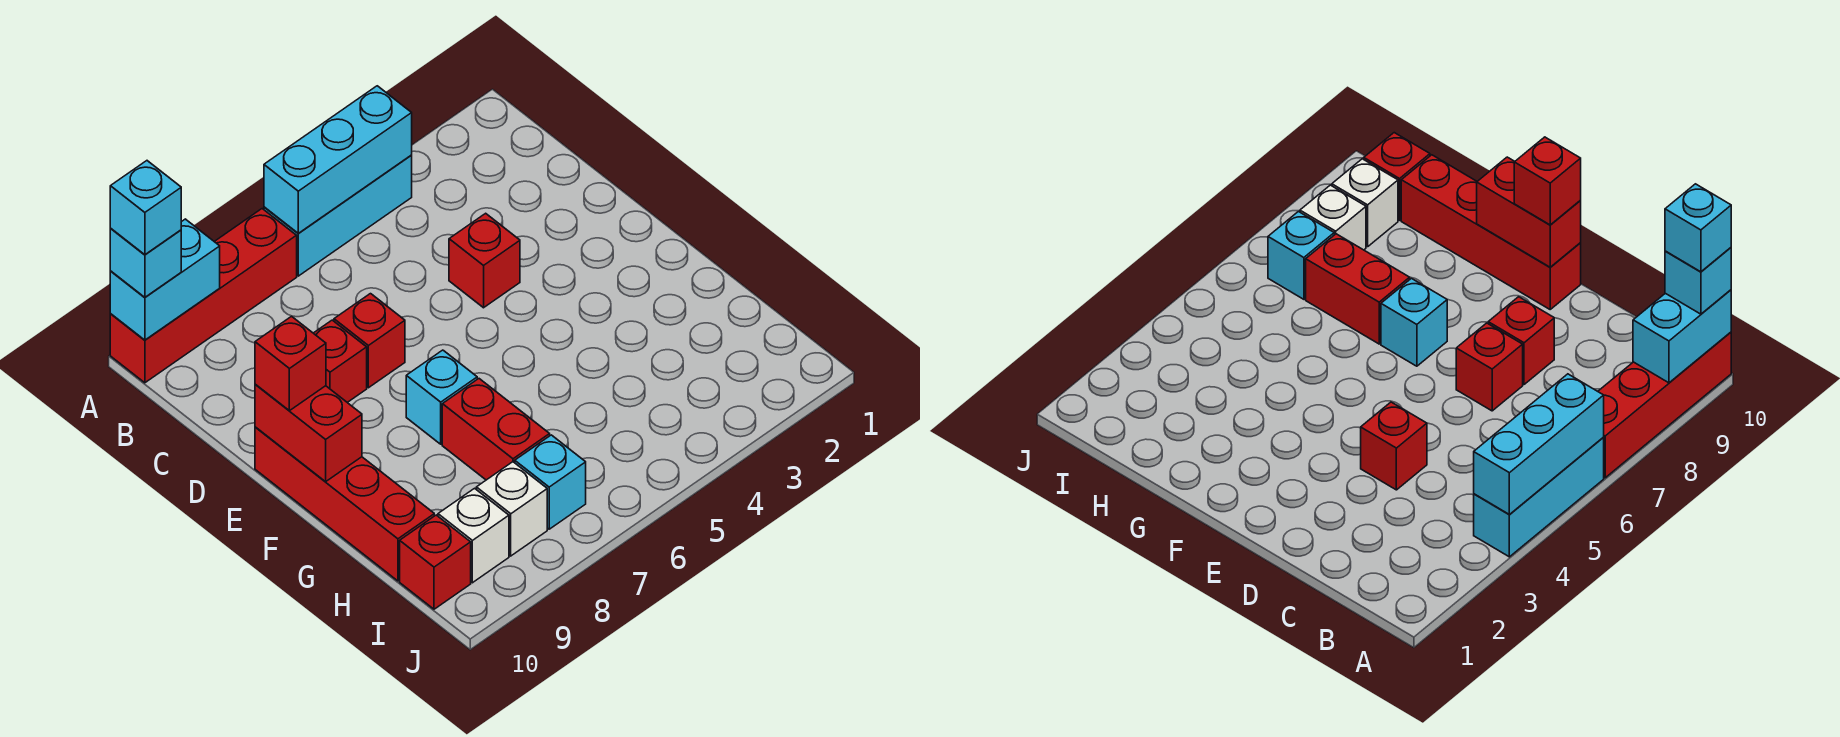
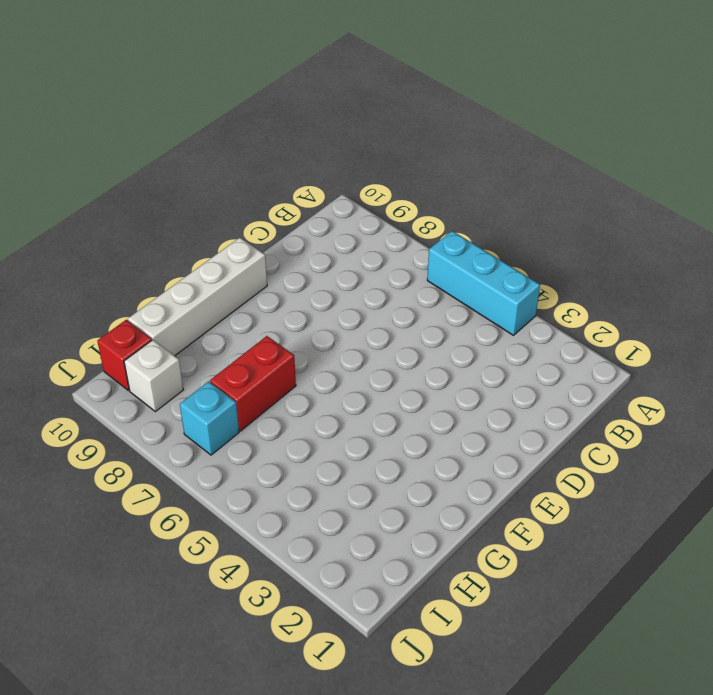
white 1x4 brick [128,238,267,356] -> red 1x4 brick [255,427,434,581]
none -> red 1x4 brick [110,209,297,383]
none -> red 1x1 brick [449,213,520,308]
none -> red 1x1 brick [334,294,405,388]

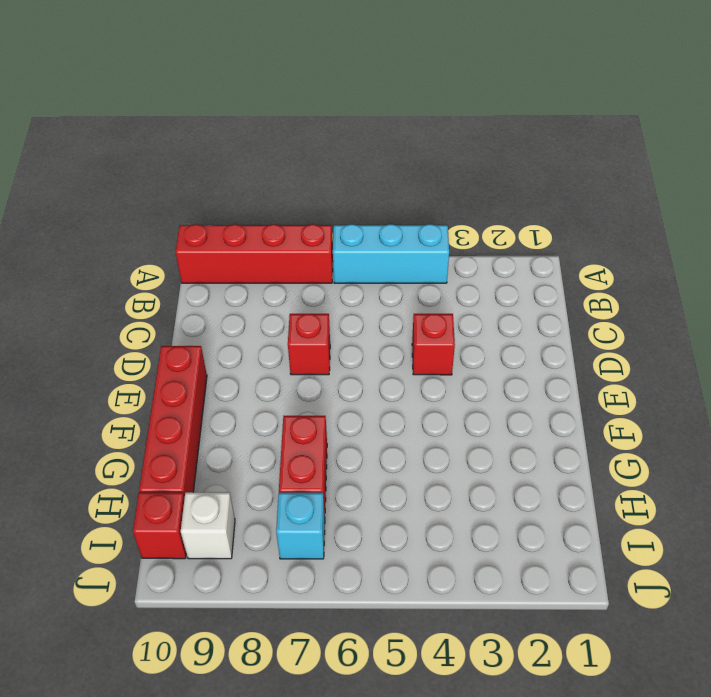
none -> red 1x1 brick [314,320,367,402]
none -> cyan 1x1 brick [406,350,477,444]
none -> white 1x1 brick [476,462,547,556]

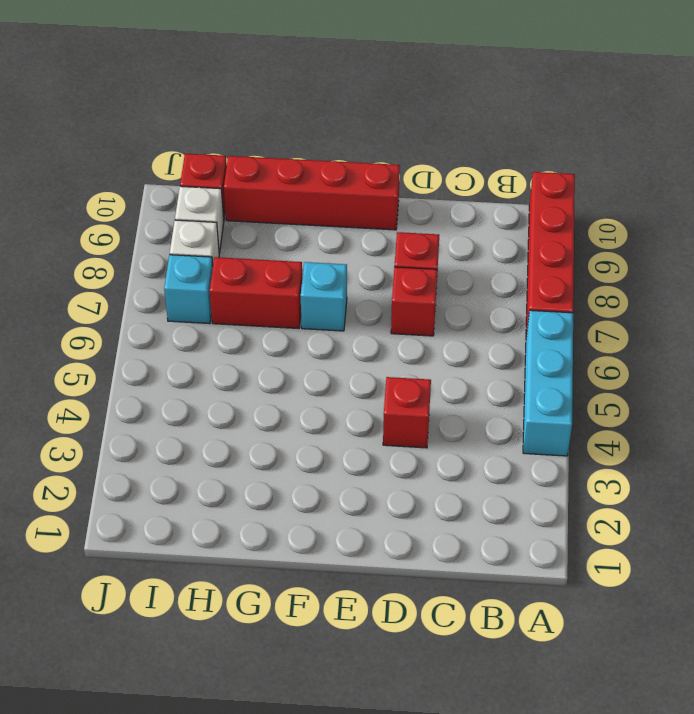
none -> cyan 1x3 brick [264,86,412,233]
none -> cyan 1x2 brick [110,219,220,340]
none -> red 1x2 brick [255,385,362,482]

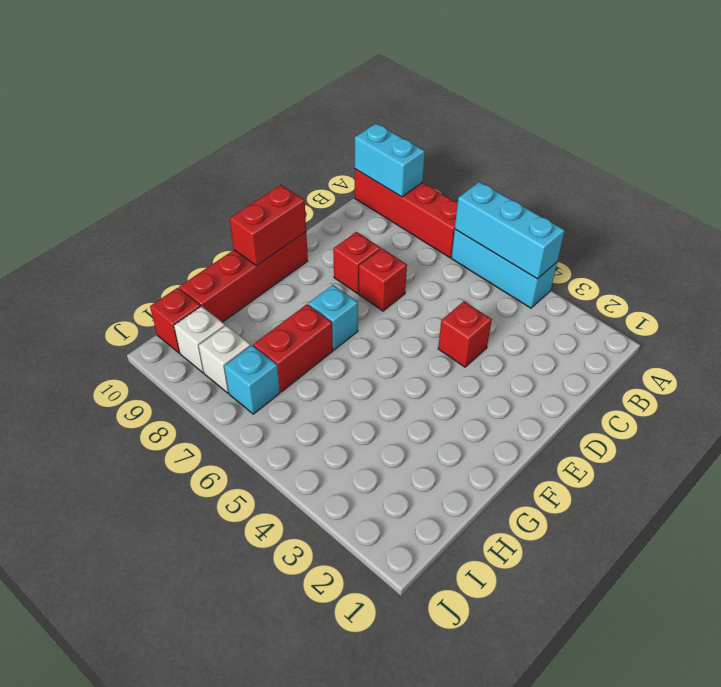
none -> cyan 1x1 brick [110,229,181,297]
none -> red 1x1 brick [255,316,326,411]
none -> cyan 1x1 brick [110,161,181,255]

